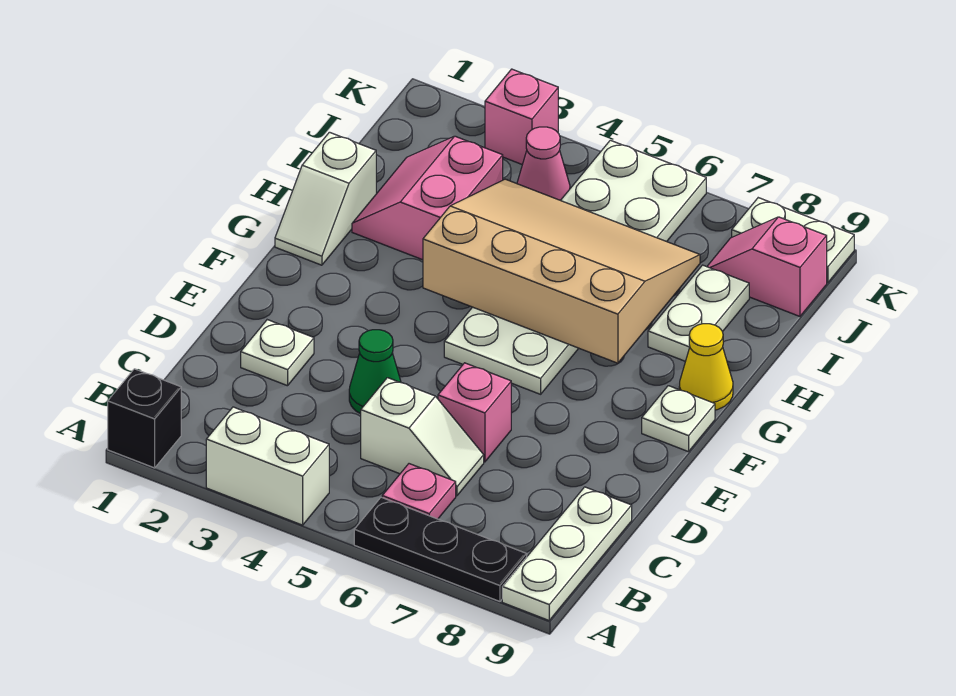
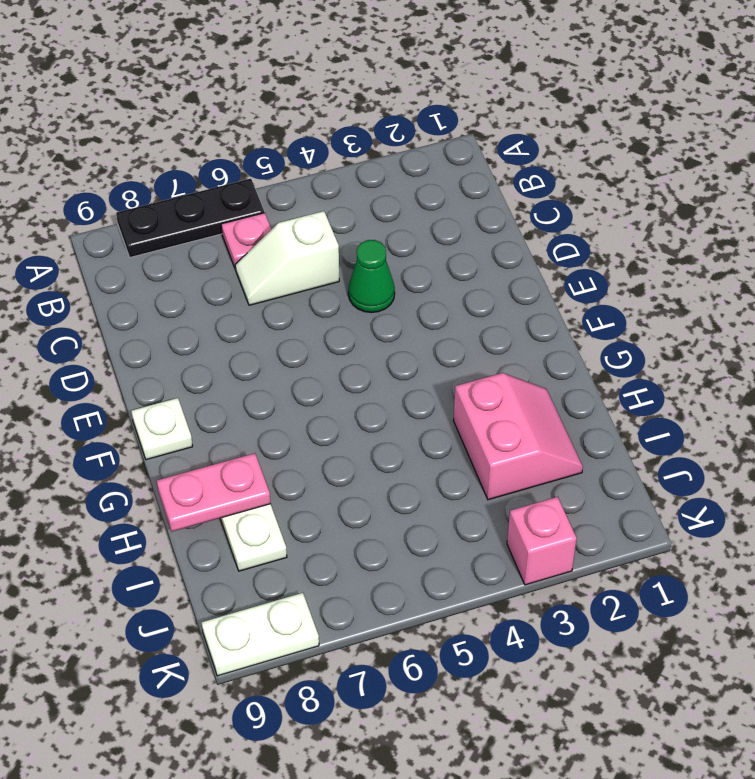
pink 1x2 plate [157,453,271,531] -> none
none -> black 1x1 brick [108,369,181,468]
none -> white 1x2 brick [206,407,329,525]
none -> white 1x3 plate [502,487,632,620]

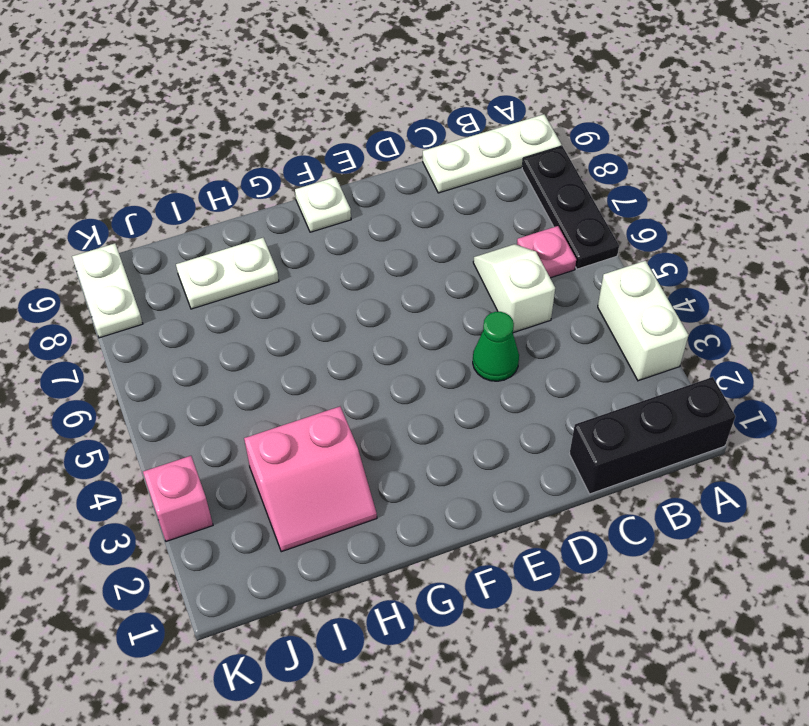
black 1x3 brick [569,377,735,494] -> black 1x1 brick [108,369,181,468]
none -> white 1x1 plate [241,320,314,386]
none -> pink 1x1 brick [438,363,511,462]
none -> white 2x6 plate [444,140,706,394]

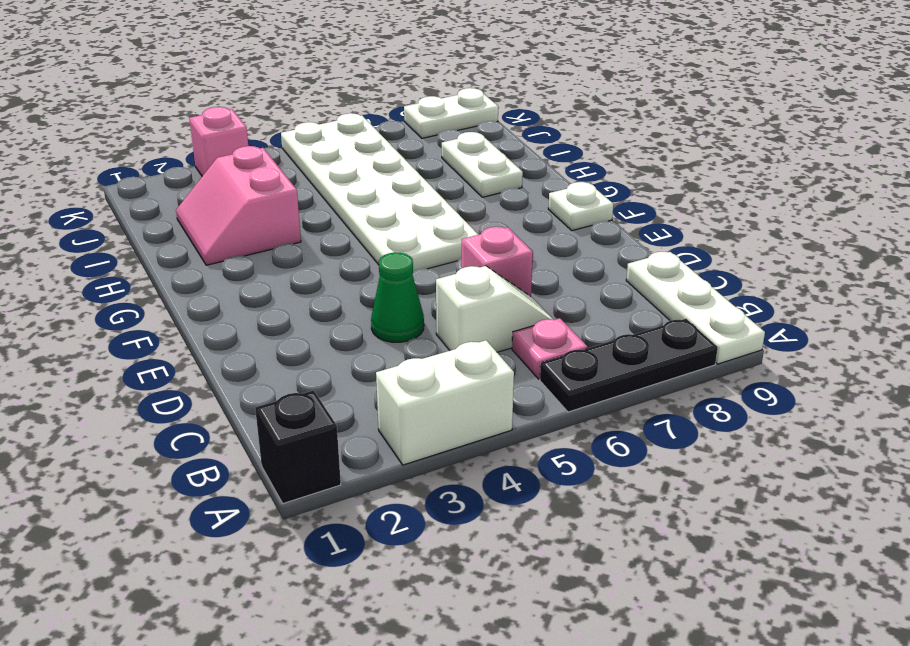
none -> white 1x1 plate [241,320,314,386]
none -> white 1x2 slope [275,132,376,265]
none -> yellow 1x1 cone [679,324,733,410]

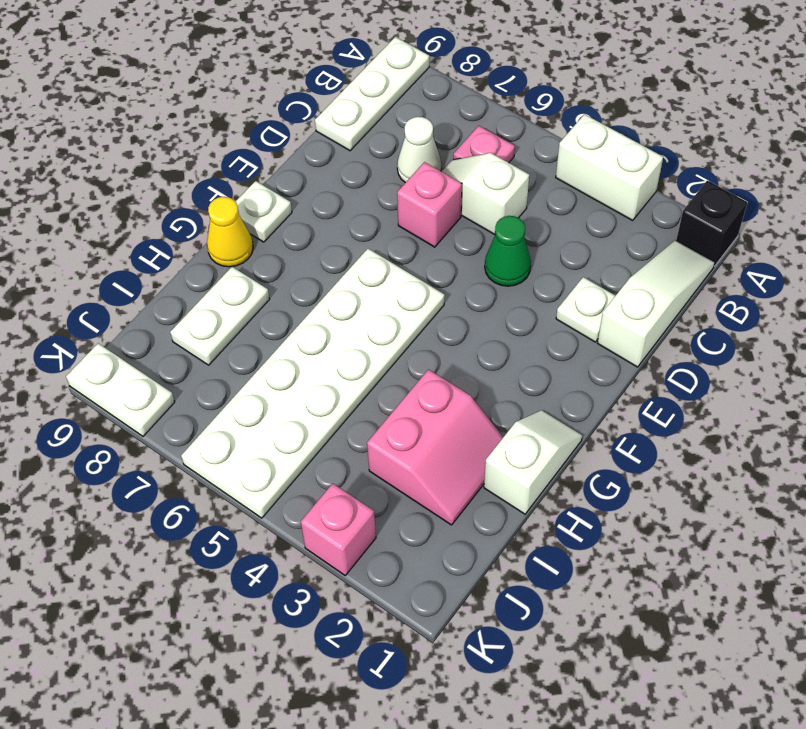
white 1x3 slope [598,240,715,367] -> none
white 1x1 cone [397,117,441,183] -> none
none -> black 1x3 plate [354,497,527,601]
none -> pink 1x1 cone [517,127,570,200]
none -> pink 1x2 slope [707,217,827,316]

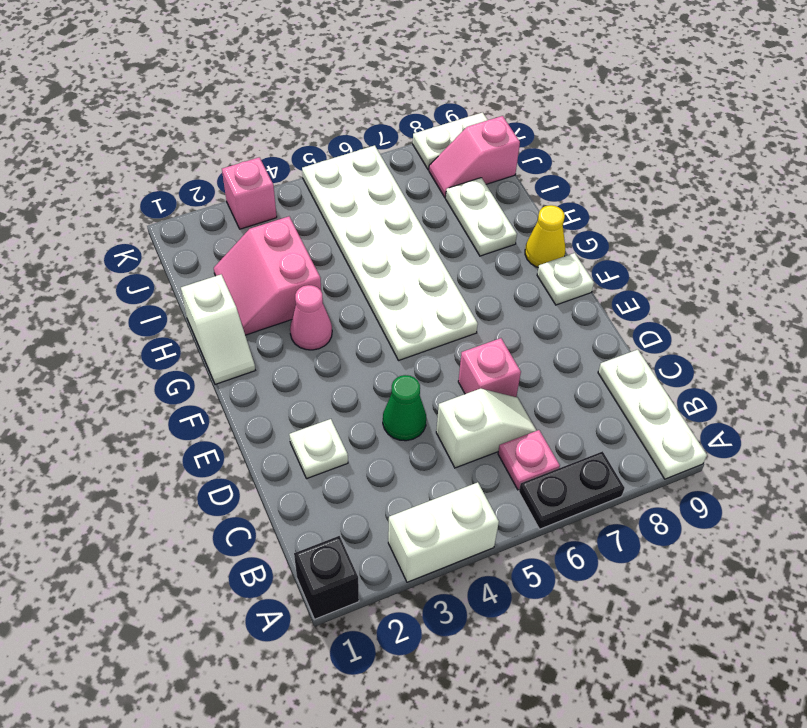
black 1x2 plate [519,451,625,529] -> black 1x3 plate [354,497,527,601]
pink 1x1 cone [290,285,332,350] -> pink 1x1 cone moved to [517,127,570,200]
none -> tan 3x4 slope [423,179,700,363]

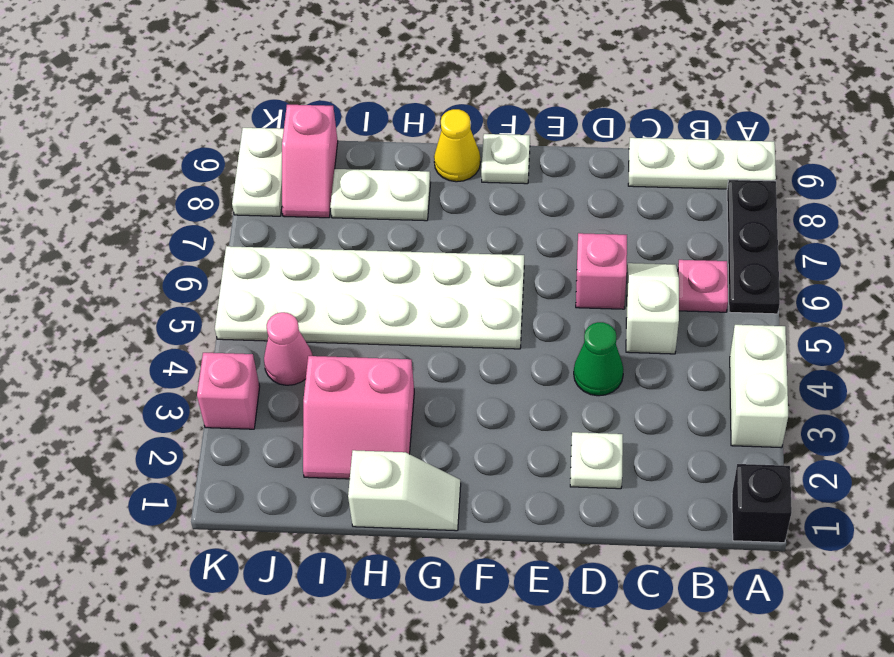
none -> tan 3x4 slope [423,179,700,363]

